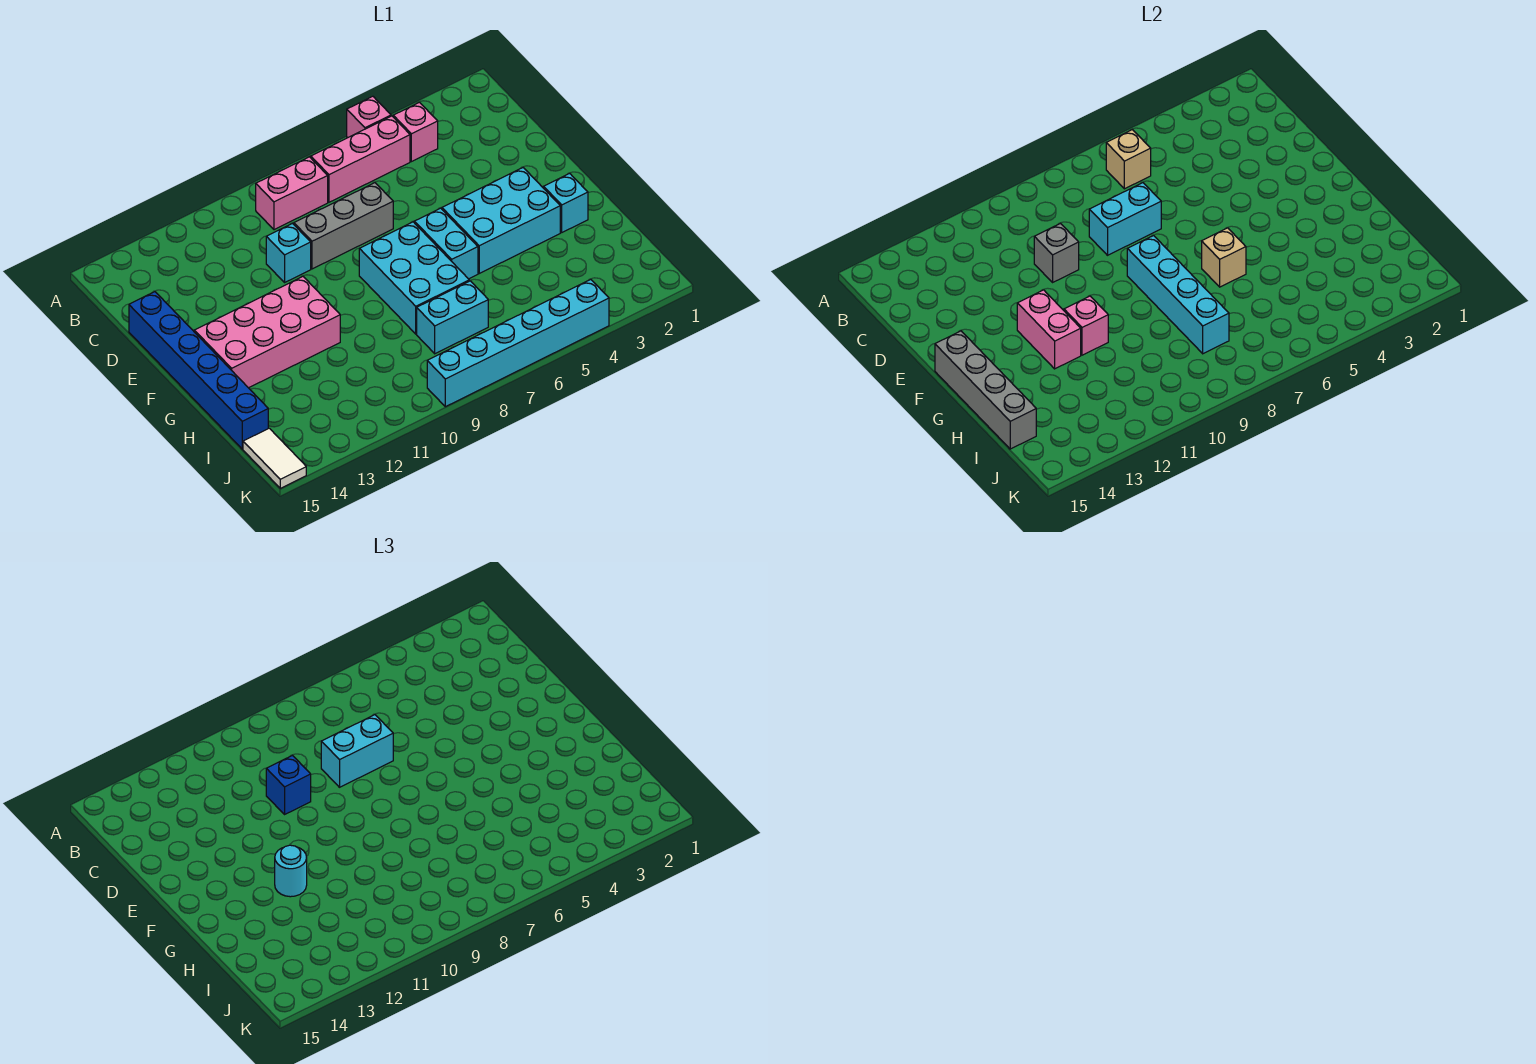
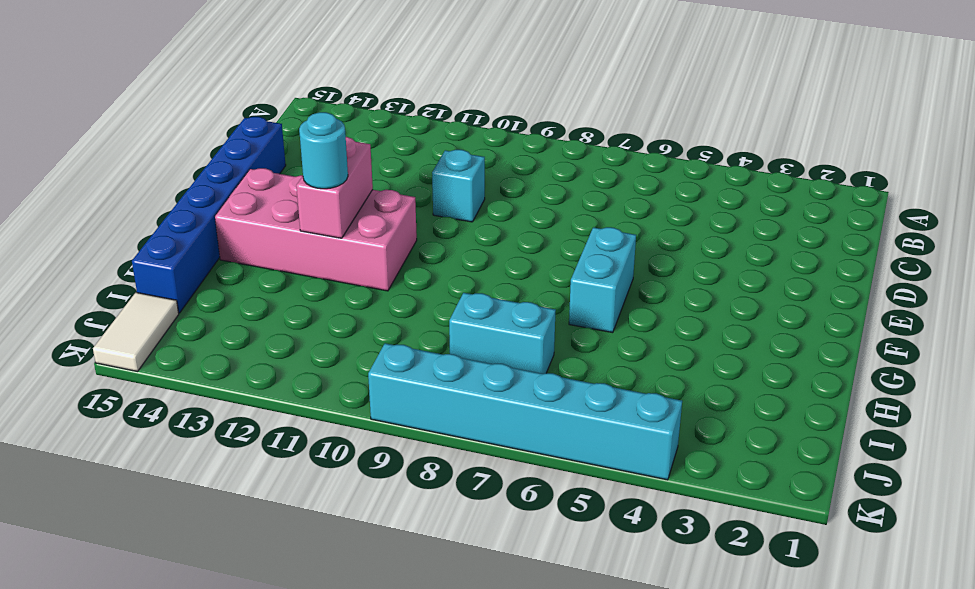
none -> pink 1x1 brick [347,96,391,138]
none -> pink 1x1 brick [393,102,438,162]
none -> pink 1x3 brick [311,116,410,202]

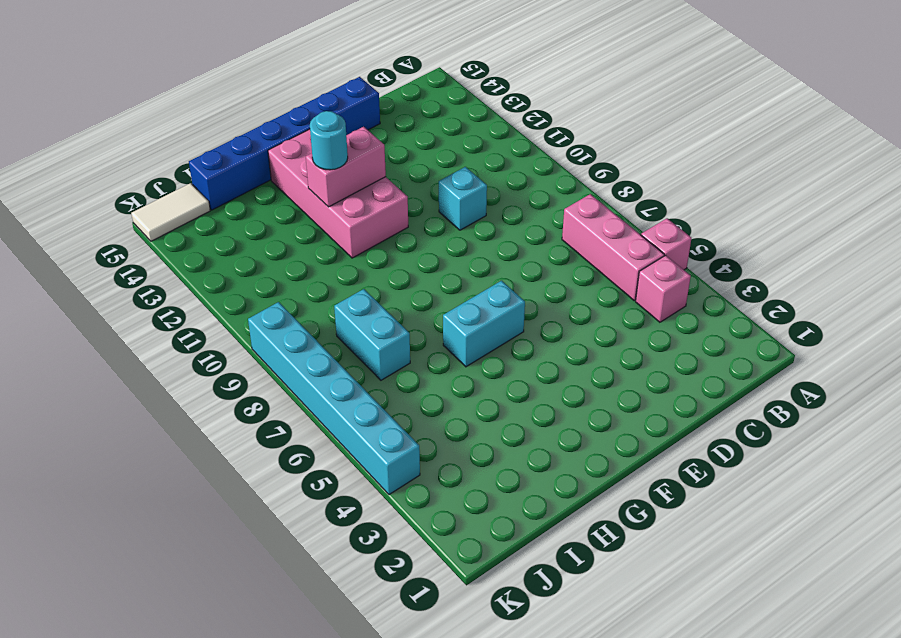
none -> pink 1x2 brick [256,157,328,230]
none -> grey 1x3 brick [294,183,393,269]
none -> cyan 2x3 brick [442,168,560,273]

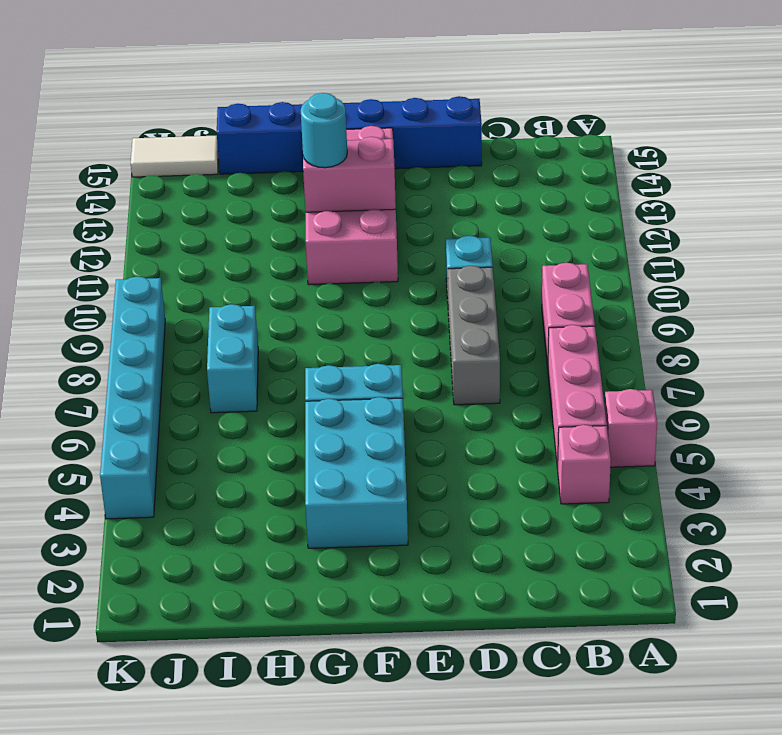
none -> cyan 2x3 brick [359,222,469,334]
none -> cyan 1x1 brick [544,174,588,232]
none -> tan 1x1 brick [1106,130,1151,189]

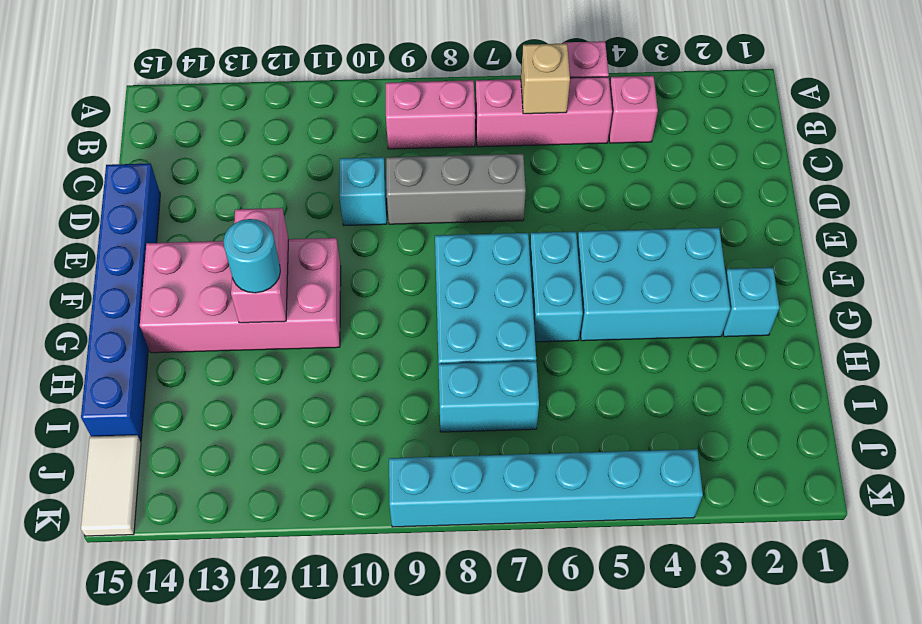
none -> cyan 1x2 brick [1089,183,1161,255]
none -> grey 1x1 brick [1034,224,1079,282]
none -> cyan 1x4 brick [1127,236,1229,354]

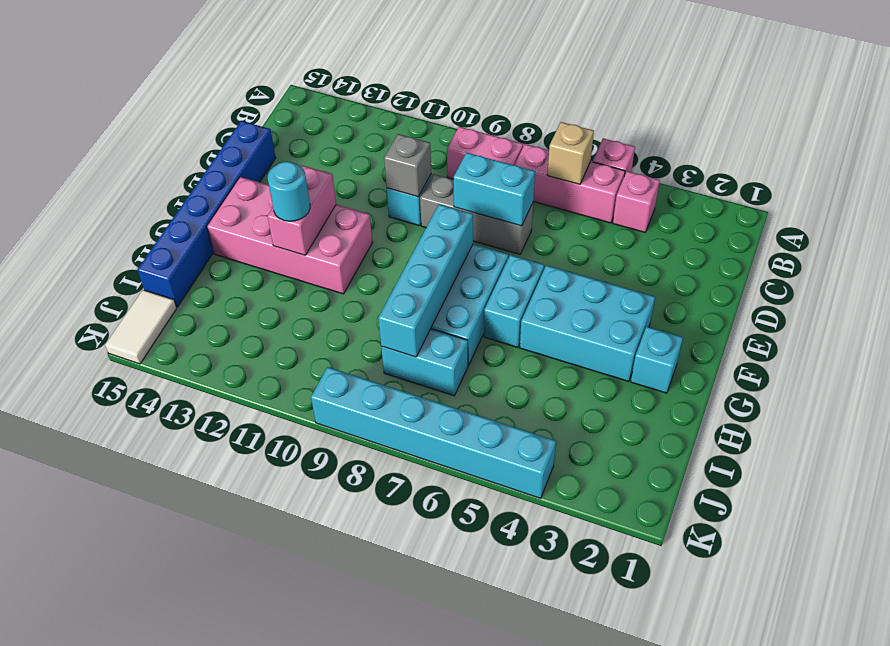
none -> grey 1x4 brick [935,331,1036,449]
none -> tan 1x1 brick [1202,228,1246,287]
none -> pink 1x1 brick [1064,296,1108,355]

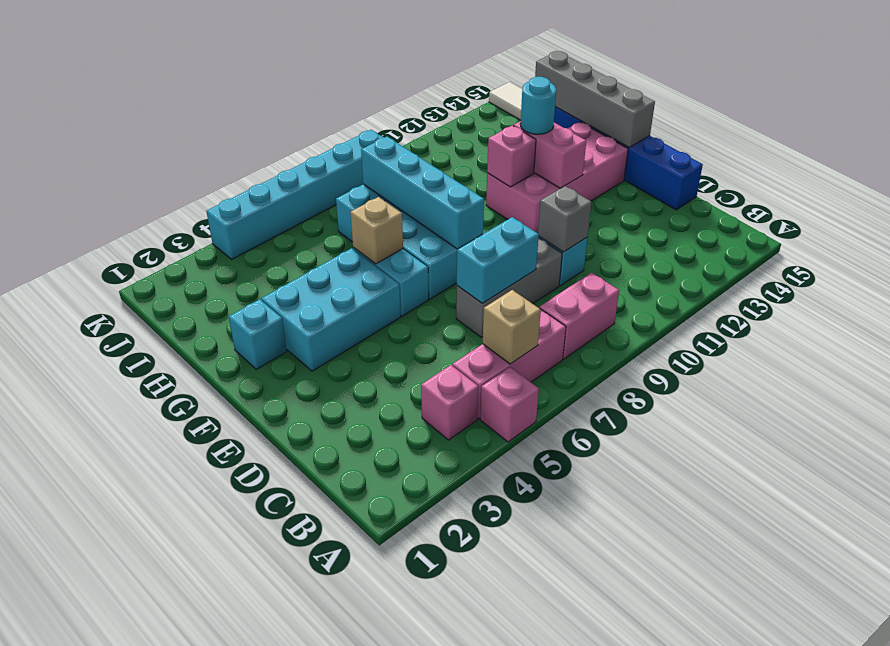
none -> cyan 1x2 brick [321,715,393,787]
none -> blue 1x1 brick [266,756,311,814]

